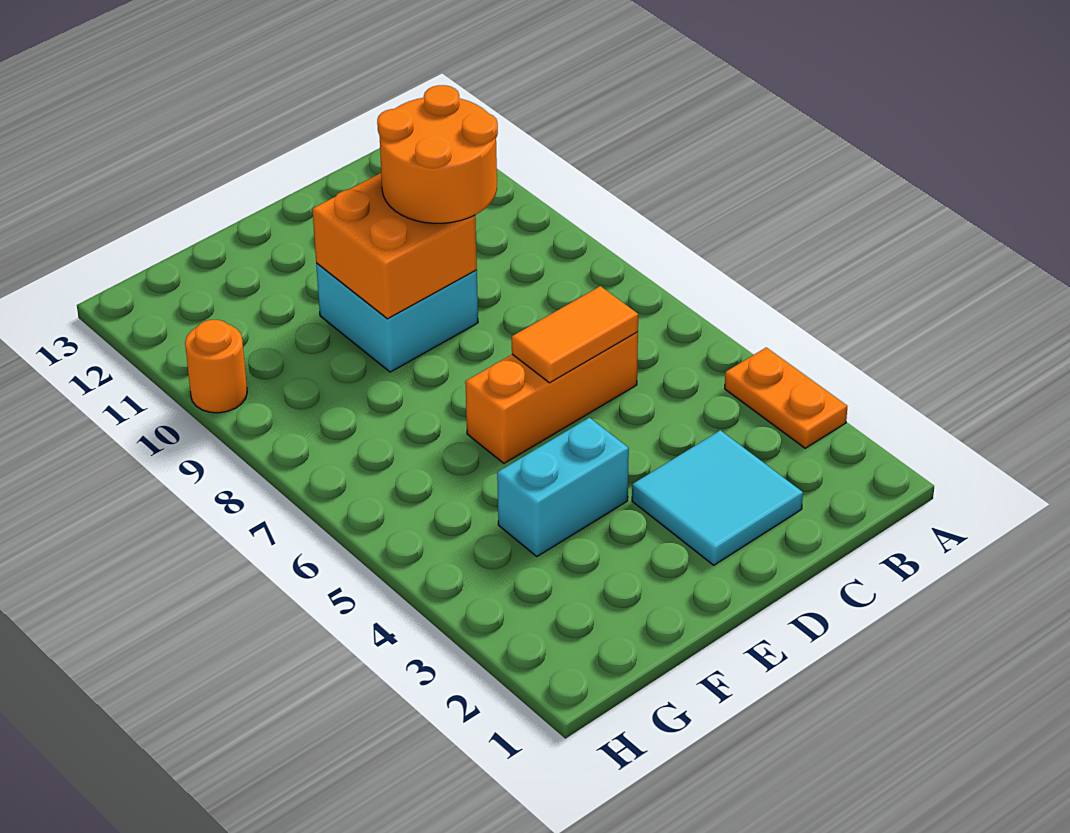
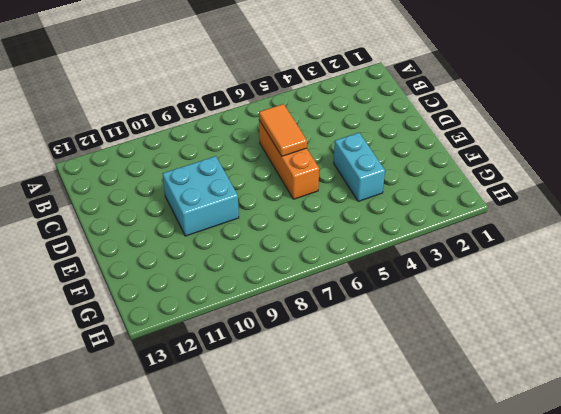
none -> orange 1x2 plate [725,347,847,448]
none -> cyan 2x2 tile [632,430,803,565]

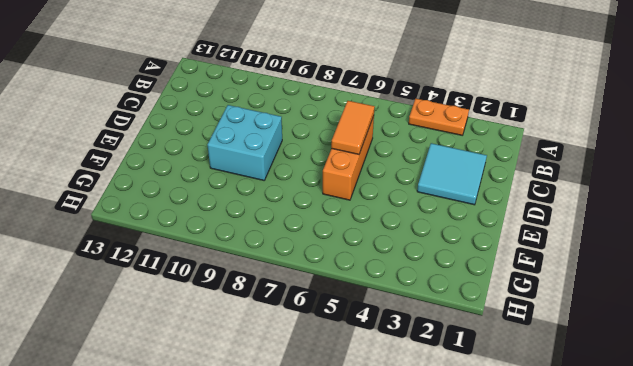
none -> cyan 1x2 brick [497,418,629,556]
none -> orange 1x1 round brick [185,320,247,413]

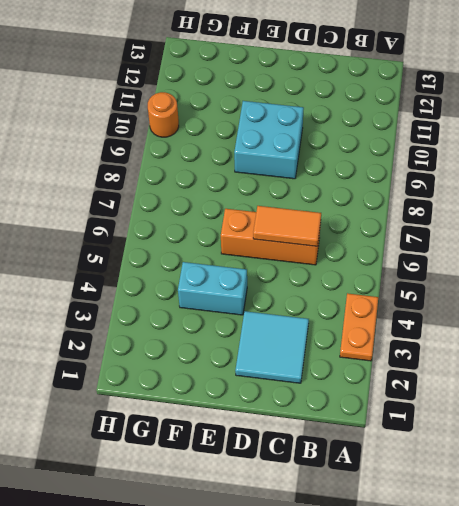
none -> orange 2x2 brick [312,173,477,319]
none -> orange 2x2 round brick [377,85,498,223]

